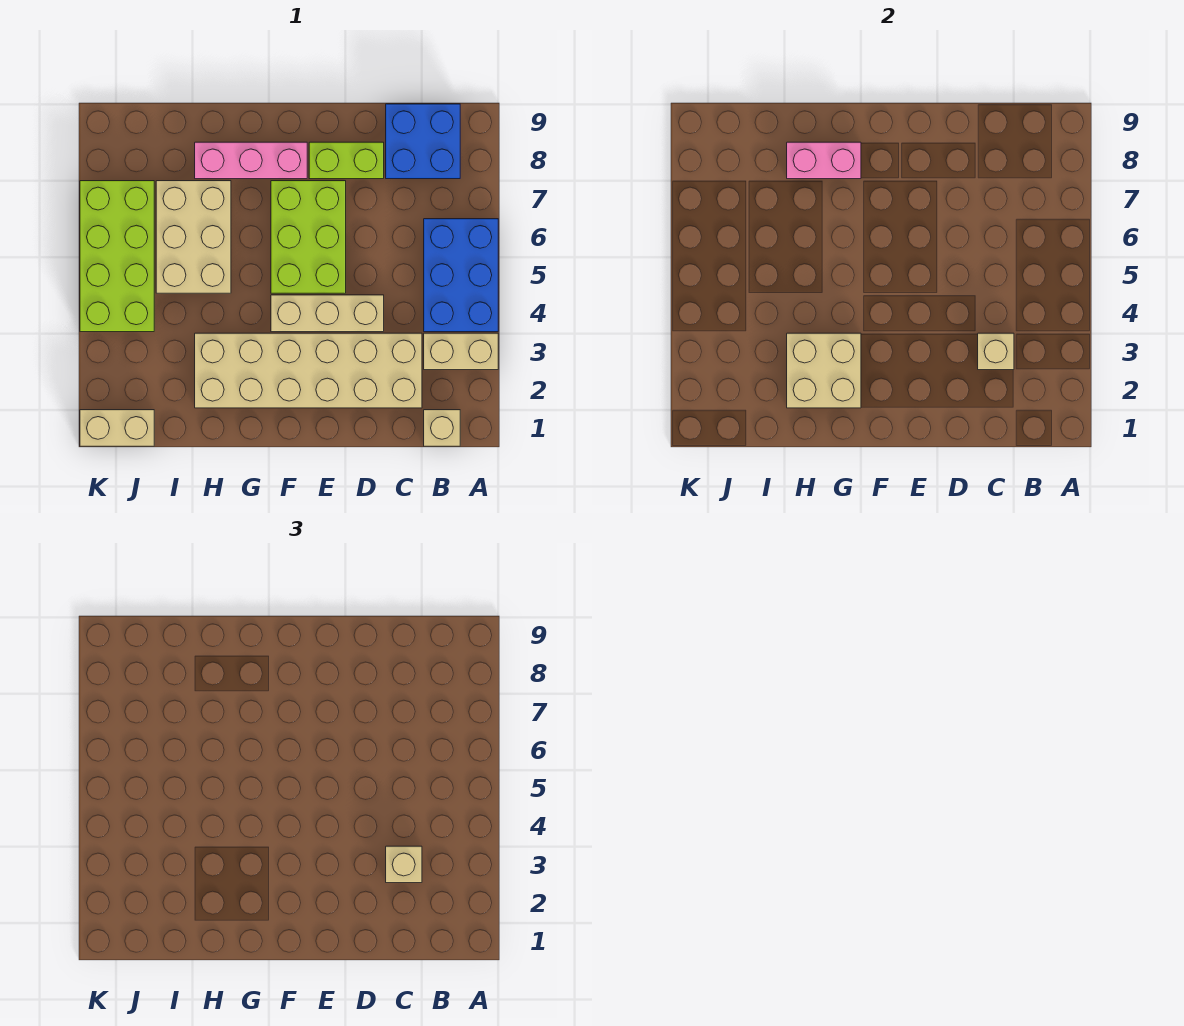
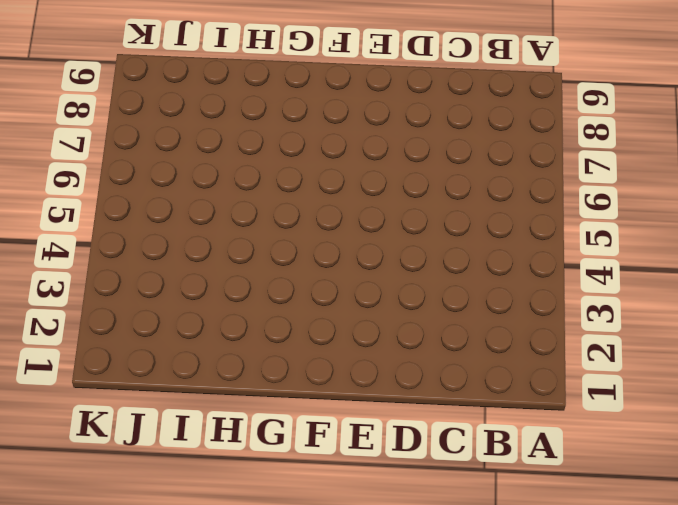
none -> tan 1x2 brick [424,333,498,370]
none -> blue 2x3 brick [424,219,498,332]
none -> tan 1x1 brick [424,410,460,446]

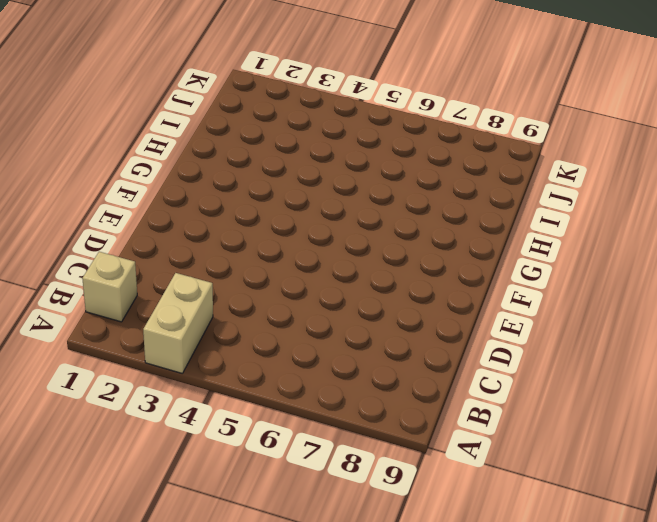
none -> blue 2x3 brick [424,219,498,332]
none -> blue 2x2 brick [386,104,460,179]
none -> tan 2x6 brick [195,333,422,408]

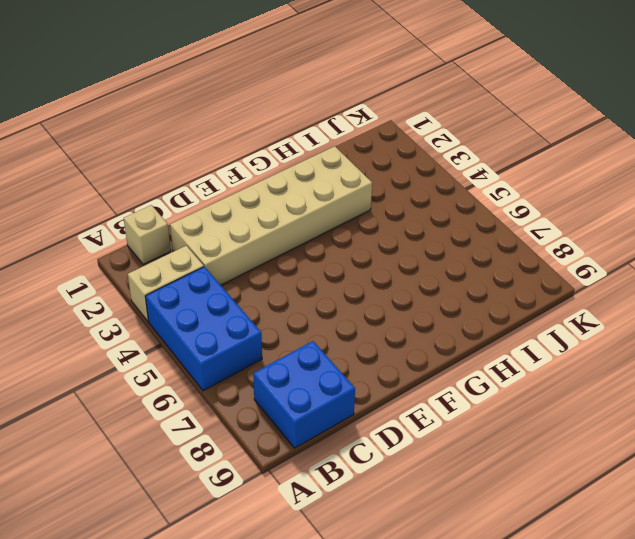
none -> tan 1x3 brick [271,295,384,332]
none -> lime 1x2 brick [309,142,384,179]
none -> lime 2x3 brick [271,181,346,293]

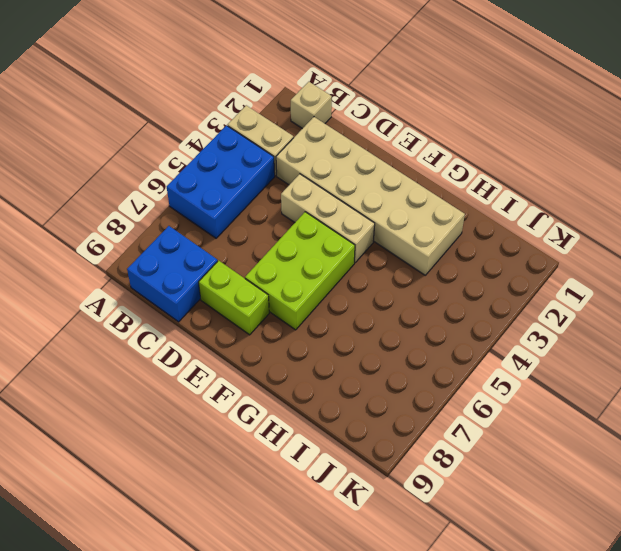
none -> pink 1x3 brick [195,142,307,179]
none -> tan 2x3 brick [156,181,231,293]
none -> tan 1x2 brick [80,410,154,446]

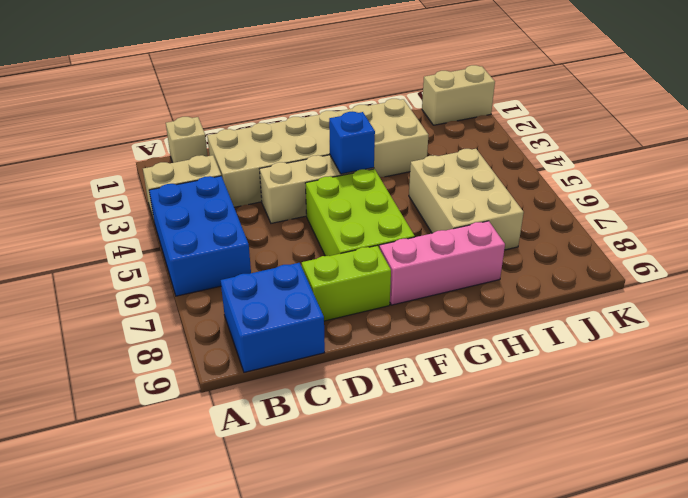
blue 1x1 brick [329,112,375,174] -> none
none -> lime 2x4 brick [80,181,154,332]
none -> tan 1x1 brick [978,333,1014,370]
none -> tan 2x2 brick [787,333,861,408]

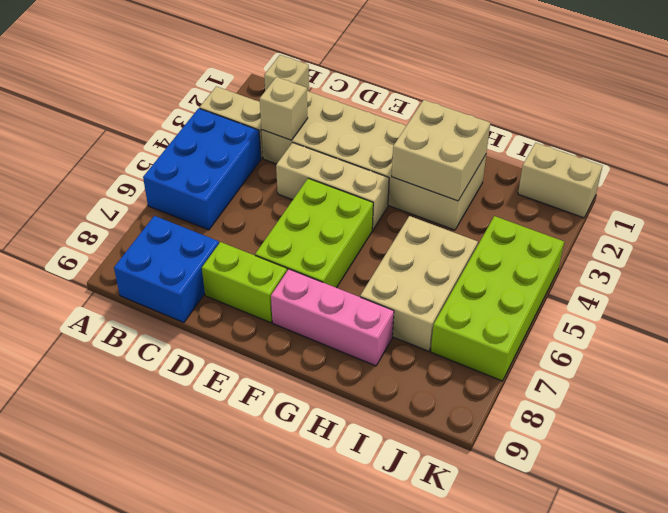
none -> pink 1x2 brick [787,142,861,179]
none -> tan 1x1 brick [386,846,422,883]

